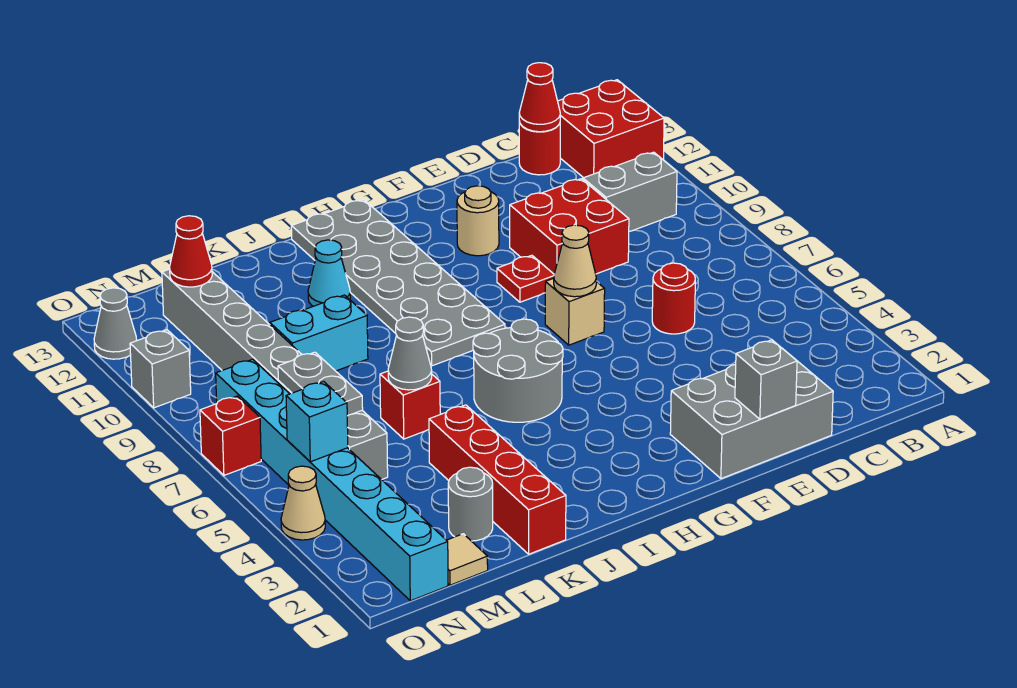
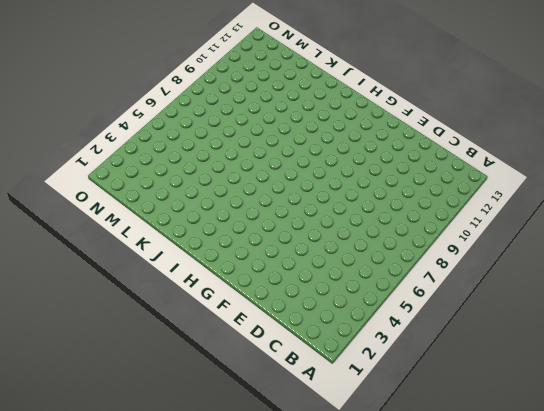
none -> red 2x2 brick [558,80,664,178]
none -> grey 1x2 brick [583,152,677,231]
none -> red 1x1 round brick [519,121,560,175]
none -> grey 2x3 brick [670,354,833,479]

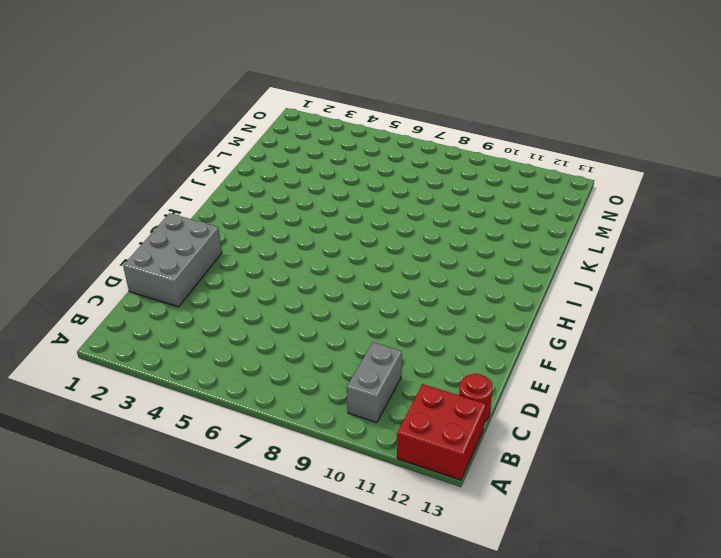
none -> red 1x1 round brick [652,263,695,334]
none -> red 2x2 brick [510,179,629,274]
none -> tan 1x1 brick [545,278,605,345]
none -> red 1x1 plate [497,255,554,302]

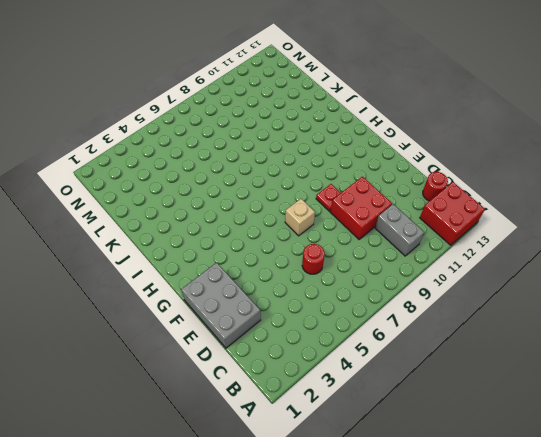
none -> tan 1x1 round brick [457,186,499,256]
none -> grey 2x2 round brick [473,319,563,422]
none -> grey 2x6 plate [291,200,505,366]
none -> cyan 1x1 cone [308,240,350,306]

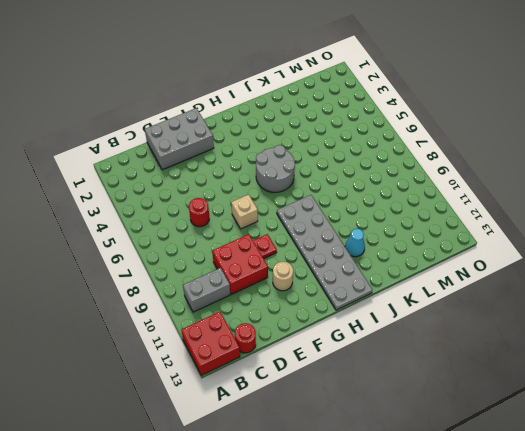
none -> red 1x4 brick [429,405,566,554]
none -> red 1x1 brick [380,371,440,439]
none -> cyan 1x2 brick [270,295,368,371]
none -> grey 1x1 round brick [448,467,493,541]

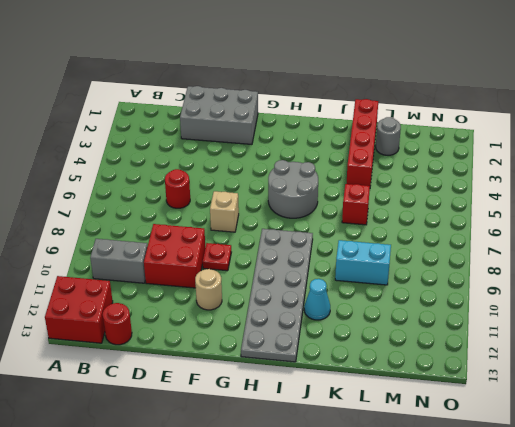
none -> tan 1x1 tile [447,534,488,585]
none -> grey 1x8 brick [162,269,388,480]
none -> cyan 1x8 brick [216,359,448,601]
none -> tan 1x1 cone [281,466,325,540]

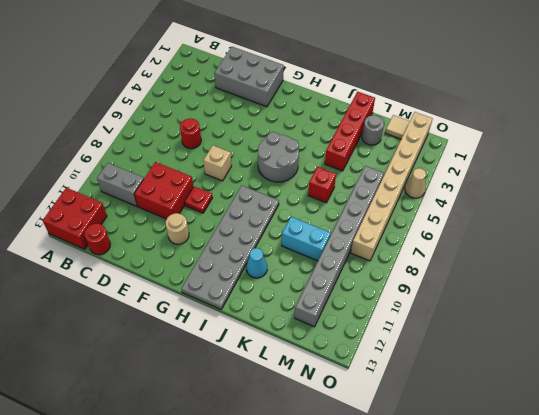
tan 1x8 brick [351,112,433,261] -> cyan 1x8 brick [216,359,448,601]
none -> red 1x1 brick [200,396,261,475]
none -> grey 1x1 brick [130,330,191,408]
none -> grey 1x1 cone [94,288,137,359]
none -> red 1x1 cone [519,63,560,132]

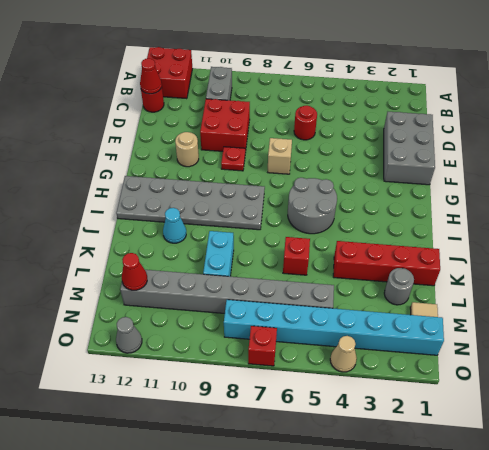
none -> grey 1x1 brick [130,330,191,408]
none -> grey 1x1 brick [735,340,797,419]
none -> tan 1x1 cone [554,225,596,297]
none -> grey 1x1 cone [388,317,432,390]

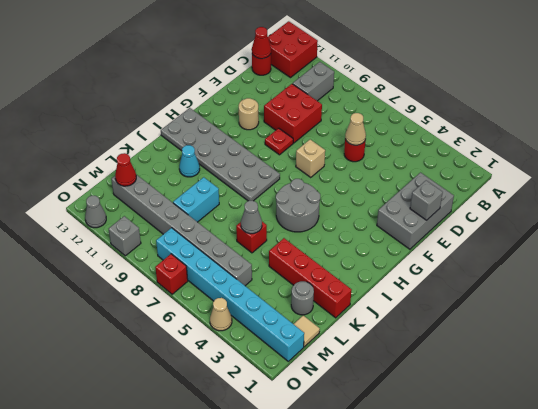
tan 1x1 cone [345,113,366,145] -> tan 1x1 cone moved to [554,225,596,297]
none -> grey 1x2 plate [278,352,363,416]
none -> cyan 1x1 brick [286,381,348,462]

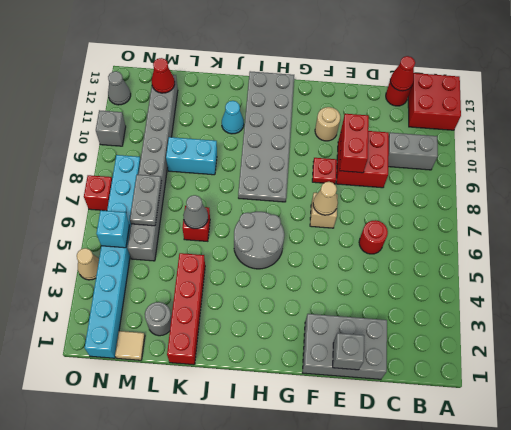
red 1x2 brick [340,114,369,173] -> none

